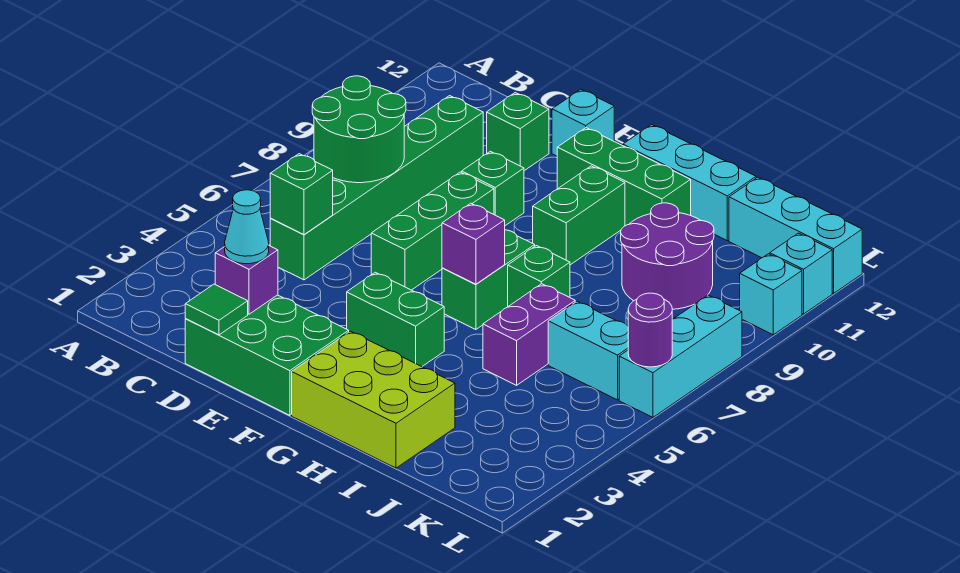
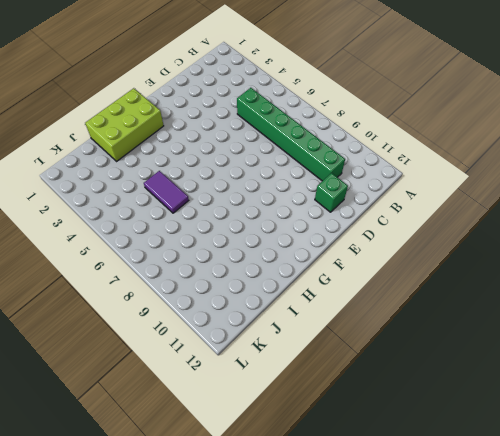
purple 1x2 tile [144,171,189,213] -> purple 1x2 brick [483,284,575,385]
none -> green 2x3 brick [185,295,349,415]
none -> green 1x3 brick [371,172,494,290]
none -> green 1x1 brick [462,151,524,226]

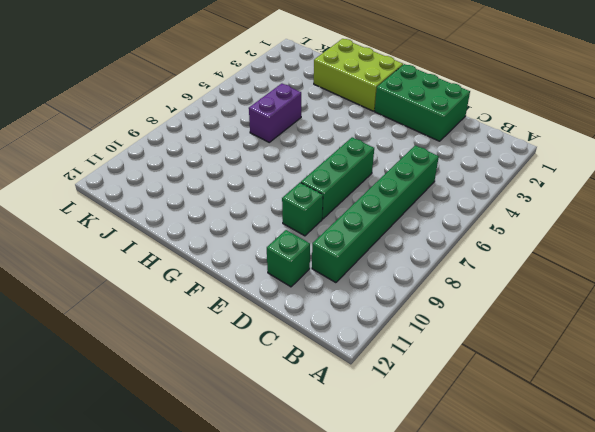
none -> cyan 1x1 brick [552,89,614,156]
none -> green 1x2 brick [347,272,444,367]
none -> green 1x3 brick [557,128,691,226]

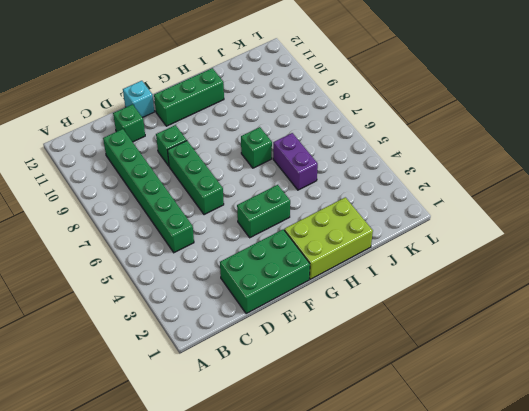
none -> green 1x2 brick [442,230,535,330]
none -> green 1x2 brick [533,166,625,265]
none -> cyan 1x3 brick [623,125,756,241]

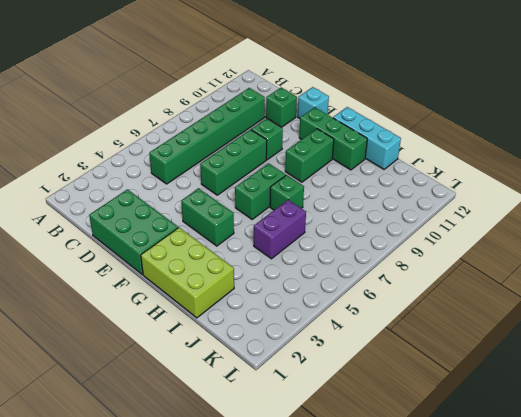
none -> purple 2x2 round brick [621,203,714,309]
none -> cyan 1x2 brick [548,301,628,400]
none -> cyan 1x3 brick [729,177,862,293]

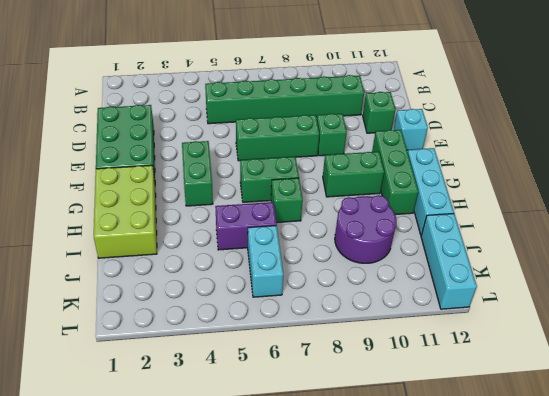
none -> cyan 1x3 brick [619,295,742,417]
none -> cyan 1x1 brick [740,254,802,335]
none -> cyan 1x1 brick [770,233,832,314]

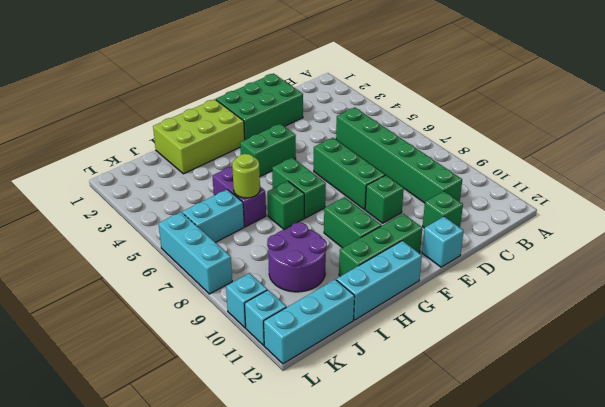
lime 1x1 round brick [232,154,260,198] -> none
none -> green 2x2 round brick [312,76,406,183]
none -> green 1x1 brick [270,154,333,235]
none -> green 1x1 tile [185,284,248,335]

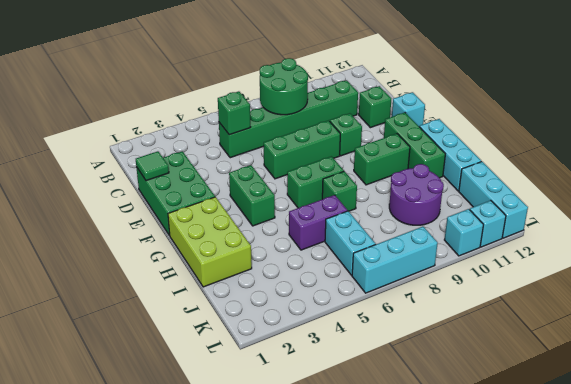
none -> purple 1x1 brick [215,246,278,314]
none -> purple 1x1 brick [442,203,505,284]
none -> purple 1x1 round brick [628,293,672,367]

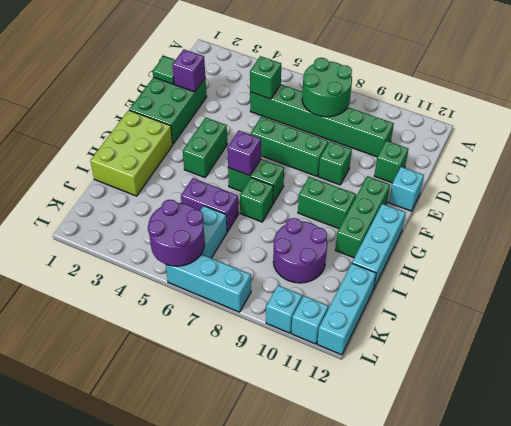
purple 2x2 round brick [148,200,205,266] -> purple 1x1 round brick [628,293,672,367]
none -> cyan 1x1 cone [225,190,269,264]

